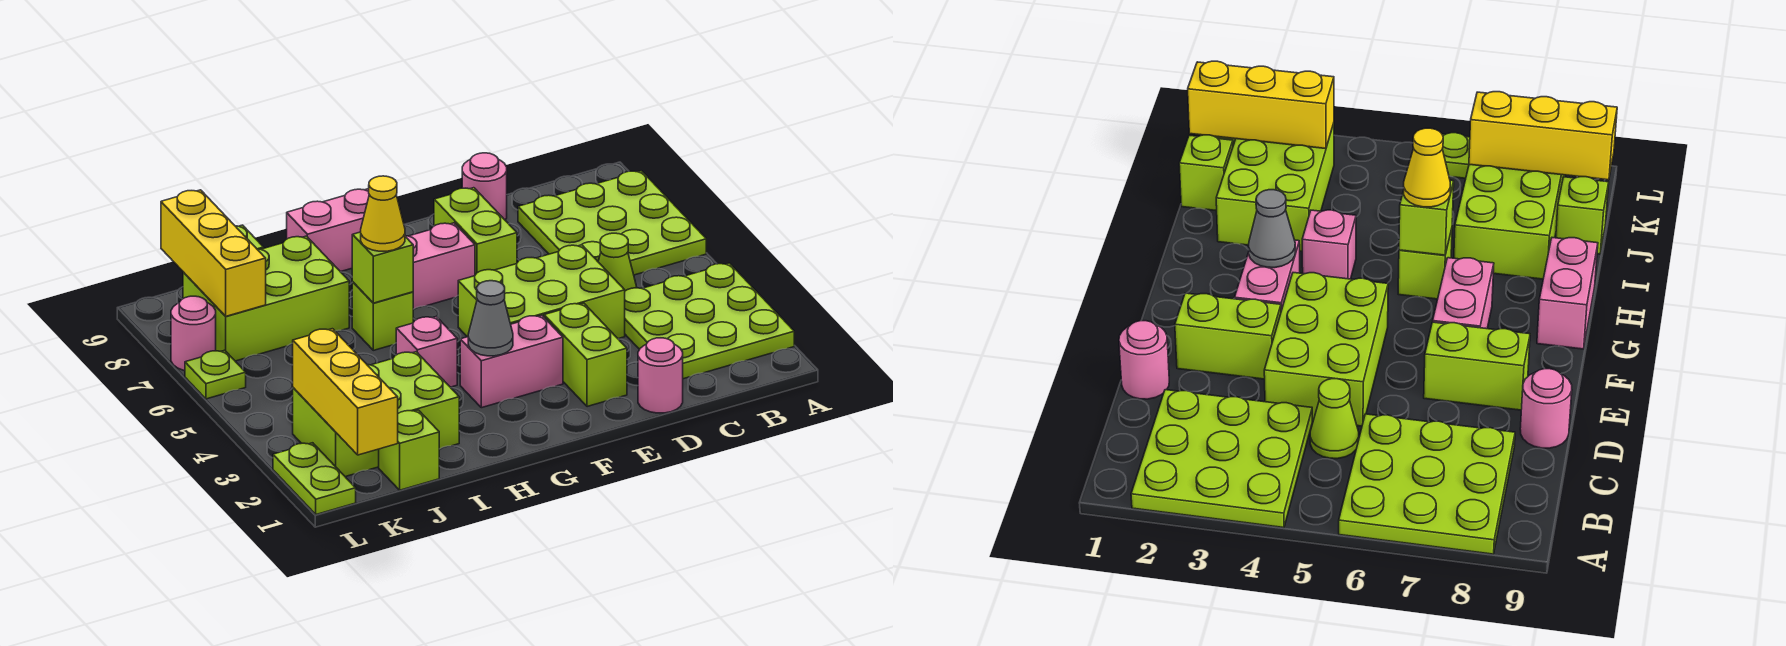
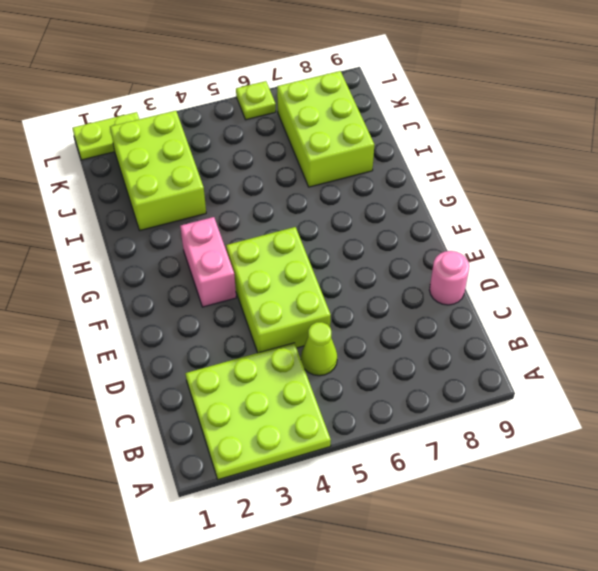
none -> lime 3x3 plate [518,171,706,275]
none -> pink 1x1 round brick [638,338,683,413]
none -> lime 1x2 brick [544,303,627,407]

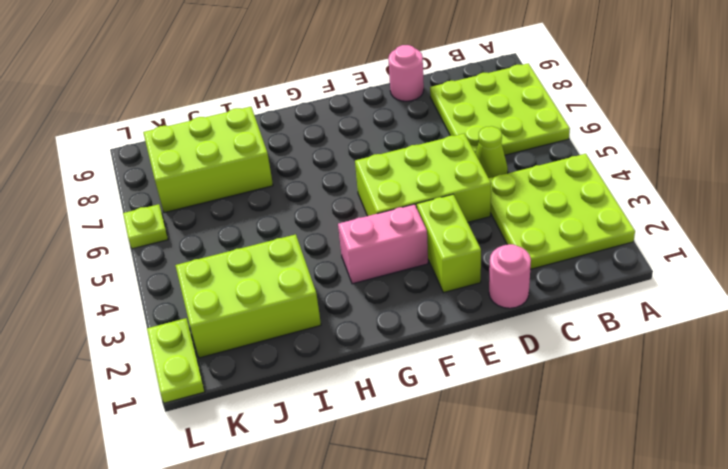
none -> lime 1x2 brick [434,188,517,275]
none -> pink 1x2 brick [405,223,475,309]
none -> pink 1x2 brick [287,189,369,272]

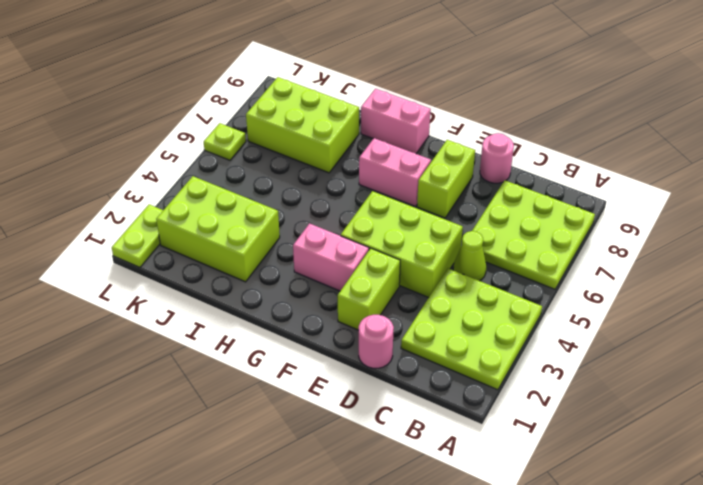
none -> pink 1x1 brick [396,317,457,387]
none -> lime 1x1 brick [352,282,413,350]
none -> lime 1x1 brick [379,410,439,490]

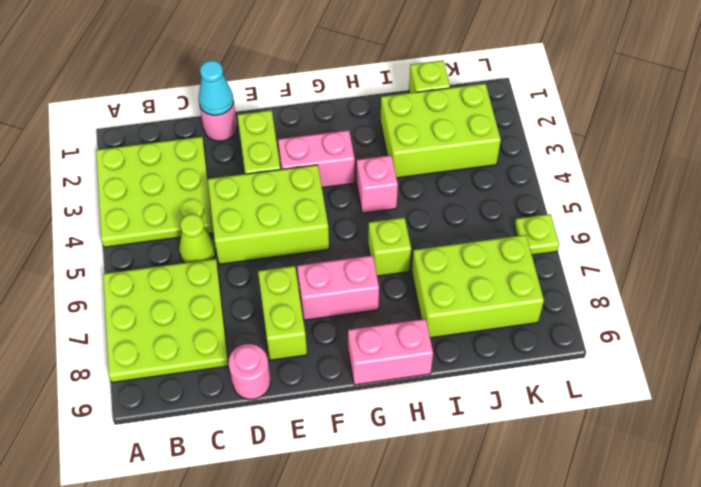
cyan 1x1 cone [198,61,234,115] -> none
none -> lime 1x1 brick [1556,177,1609,254]
none -> lime 1x2 plate [273,443,356,514]
none -> pink 1x1 round brick [171,296,216,371]

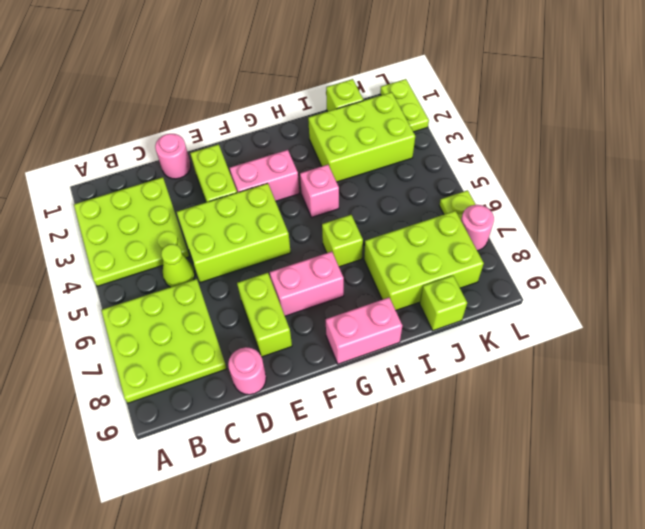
none -> grey 1x1 cone [468,281,513,356]
none -> lime 1x1 brick [352,232,413,303]
none -> yellow 1x3 brick [293,329,398,455]

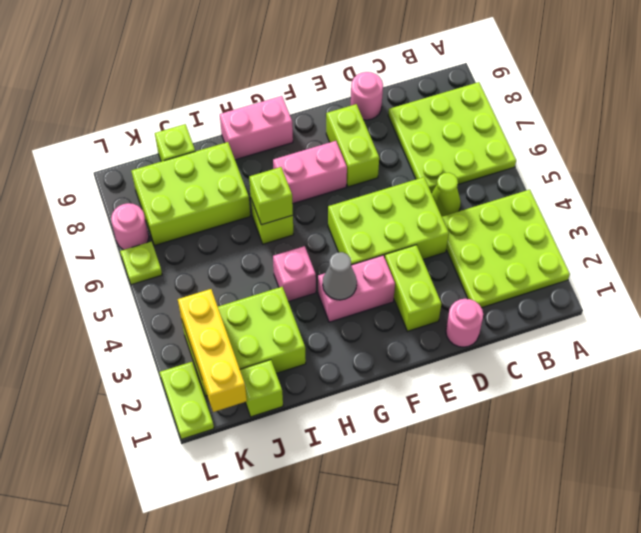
none -> yellow 1x3 brick [161,190,266,316]
none -> yellow 1x1 cone [361,176,405,251]

